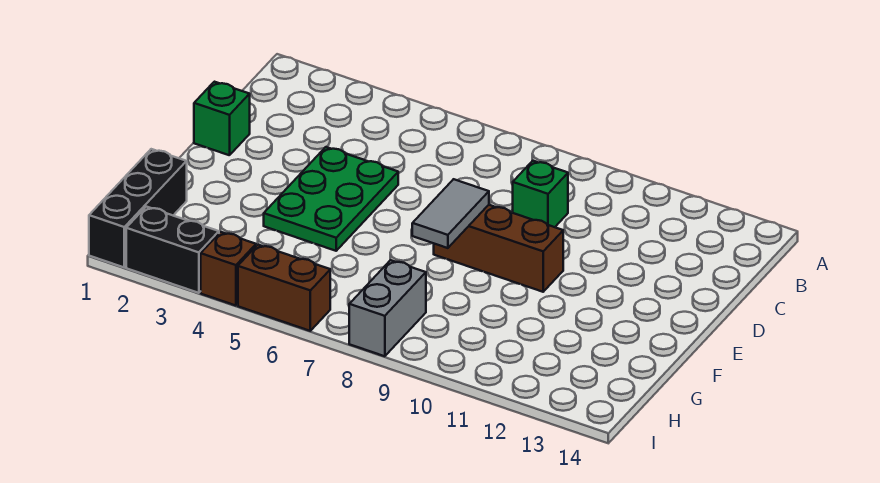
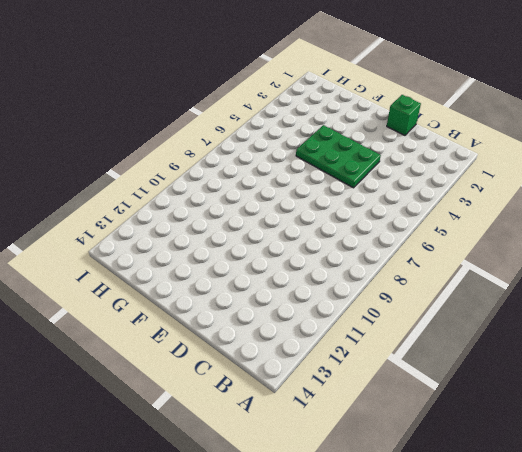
none -> green 1x1 brick [513,161,568,227]
none -> brown 1x3 brick [434,205,563,292]

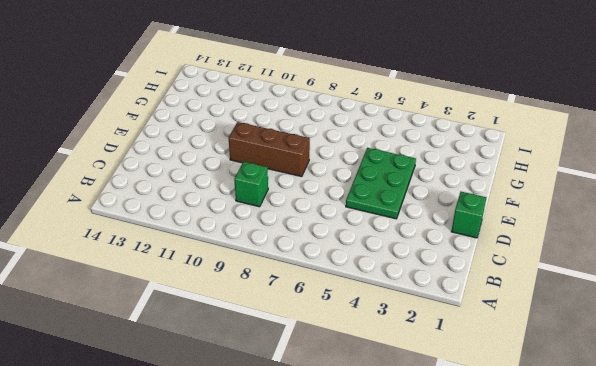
none -> black 1x3 brick [89,149,187,267]
none -> grey 1x2 brick [349,260,426,356]

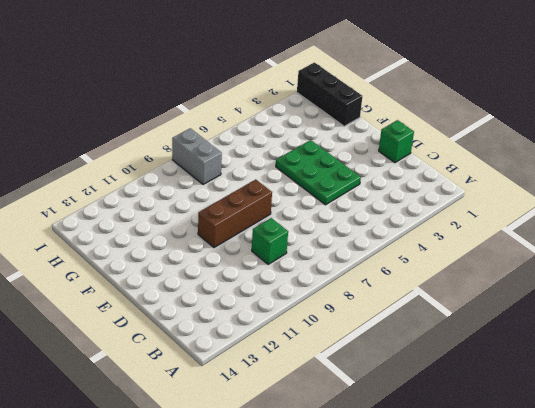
none -> black 1x2 brick [126,207,219,293]
none -> brown 1x1 brick [201,232,256,306]

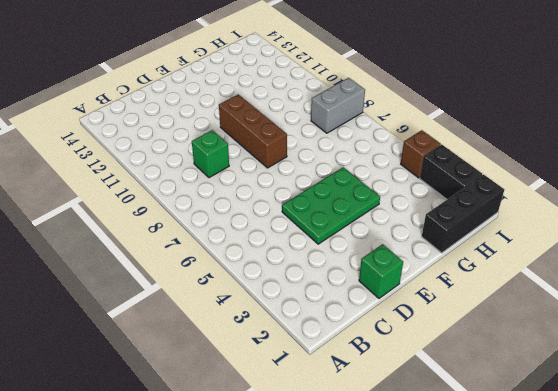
none -> brown 1x2 brick [238,245,330,331]
none -> grey 1x2 tile [412,179,489,248]

